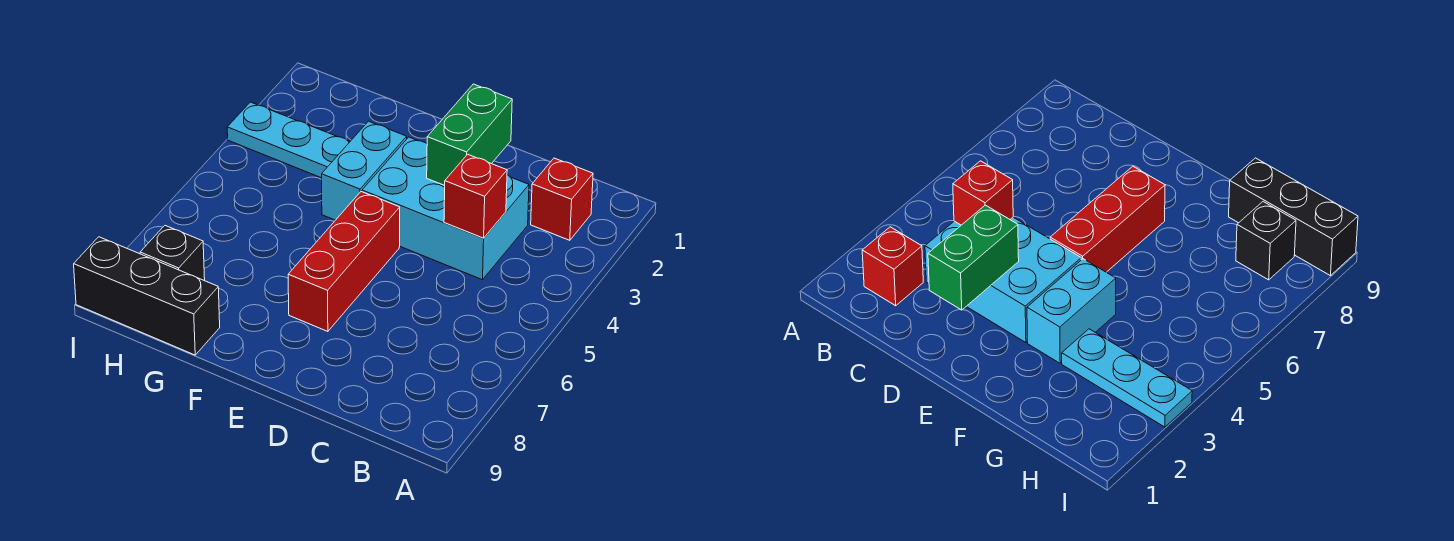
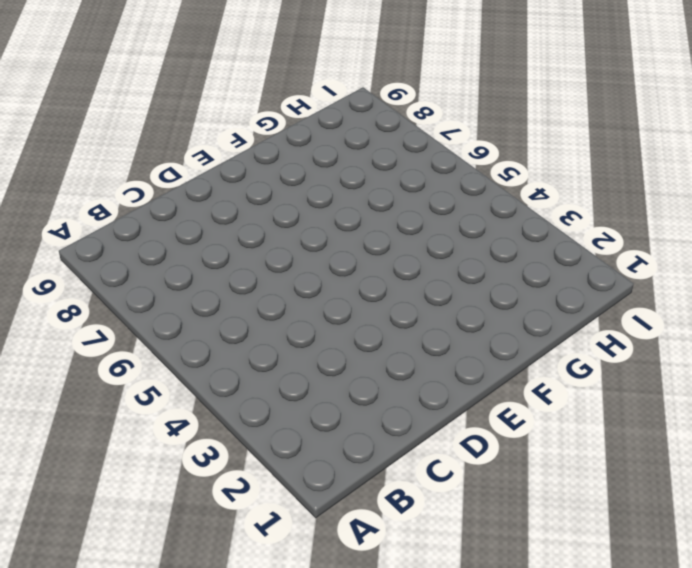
none -> red 1x1 brick [531,158,593,240]
none -> cyan 2x3 brick [362,137,529,280]

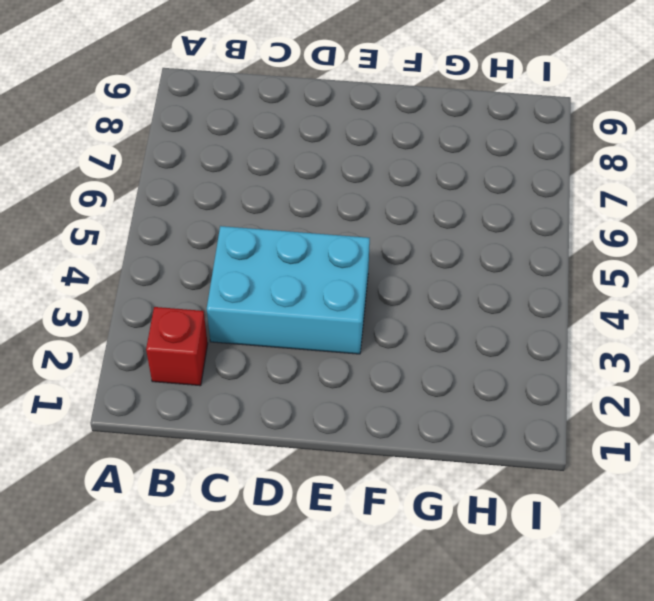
none -> red 1x3 brick [288,192,400,331]
none -> cyan 1x2 brick [322,121,407,220]

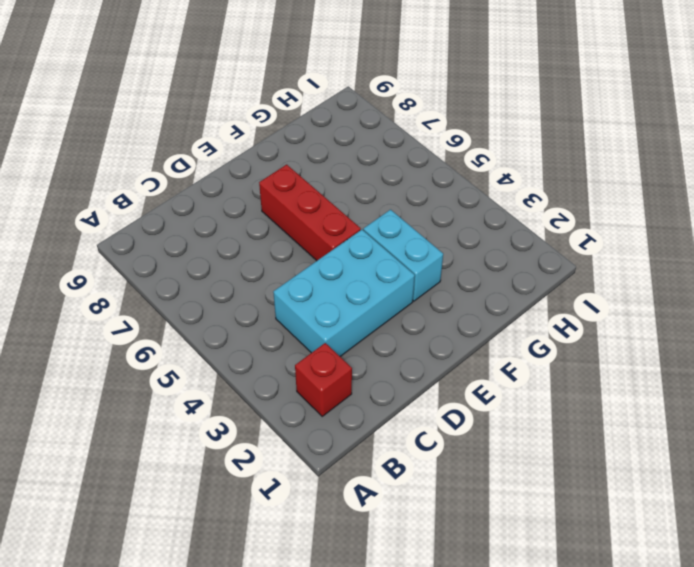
none -> cyan 1x3 plate [227,102,350,178]
none -> black 1x3 brick [74,237,220,355]

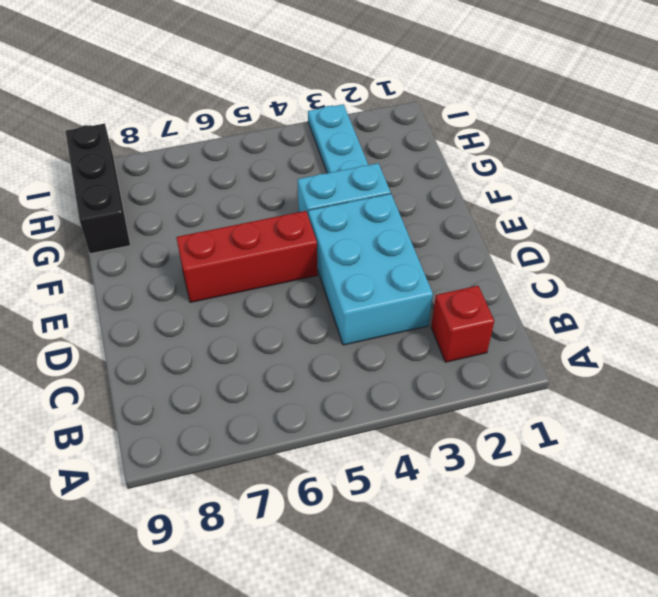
none -> black 1x1 brick [140,226,205,281]
none -> red 1x1 brick [444,154,507,238]

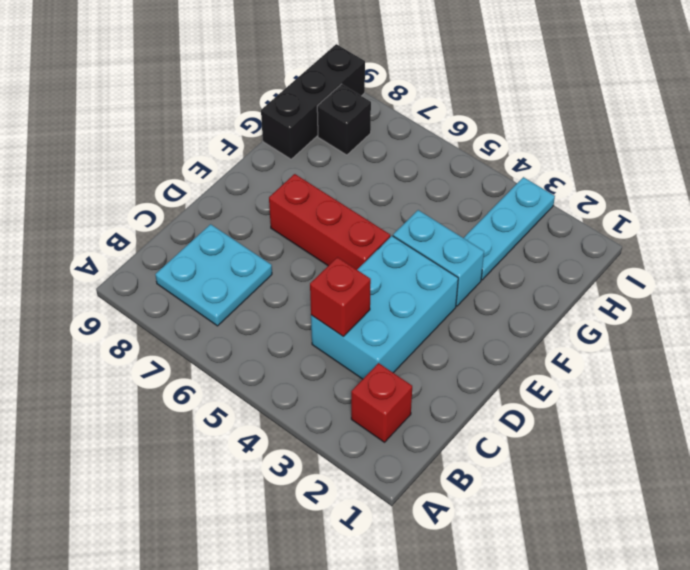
cyan 2x2 plate [155,224,272,326] -> none
none -> green 1x2 brick [427,84,512,185]

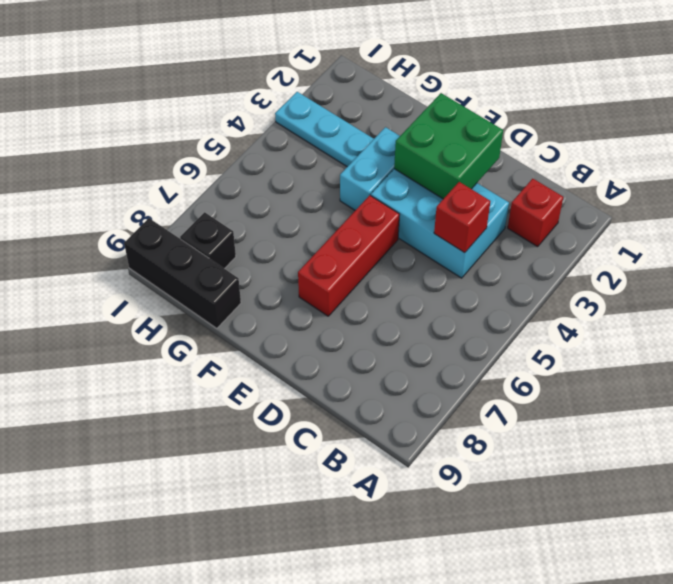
green 2x2 brick [394,93,503,199] -> green 1x2 brick [427,84,512,185]

